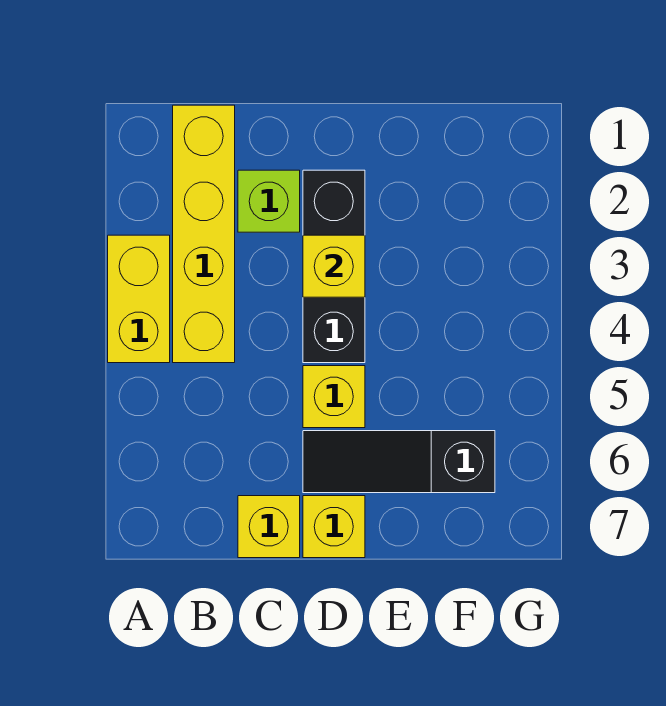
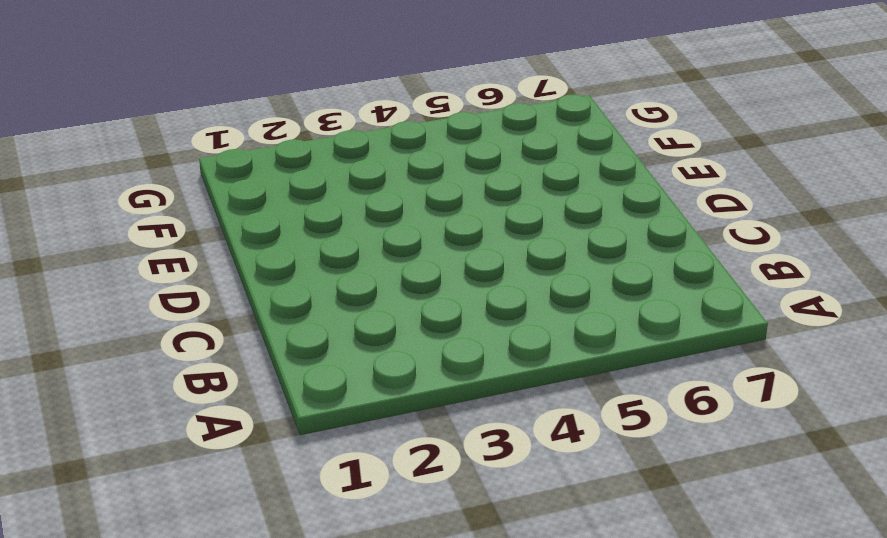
none -> yellow 1x2 brick [108,235,170,363]
none -> yellow 1x4 brick [173,105,235,363]

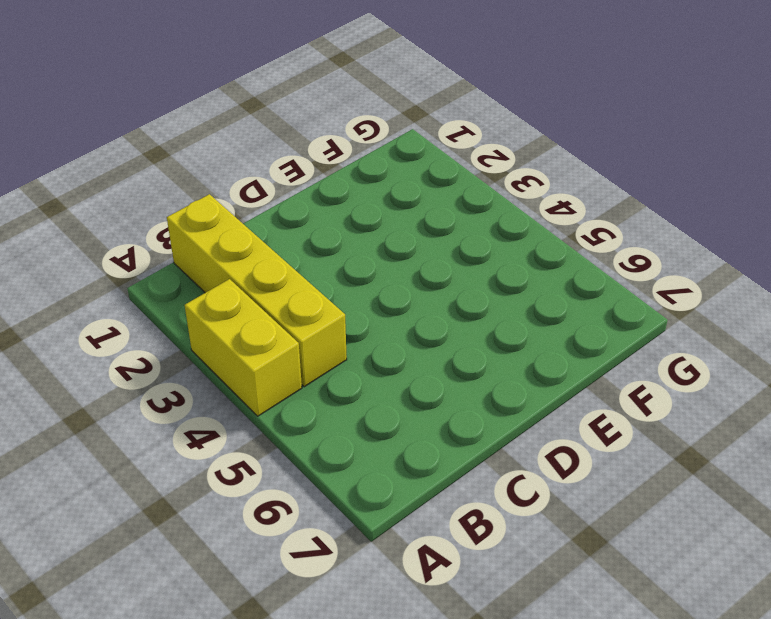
none -> lime 1x1 brick [238,170,300,232]
none -> yellow 1x1 brick [238,496,300,558]

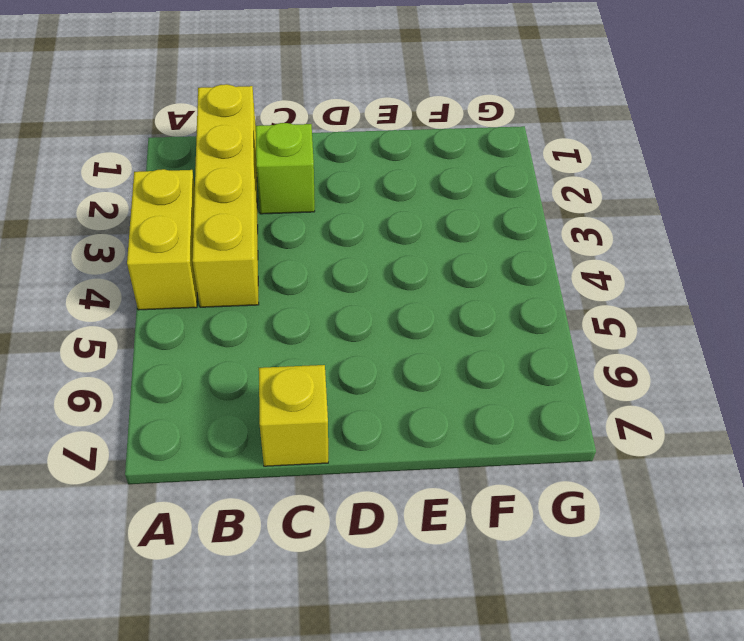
none -> black 1x3 brick [303,170,365,363]
none -> yellow 1x1 brick [303,366,365,428]

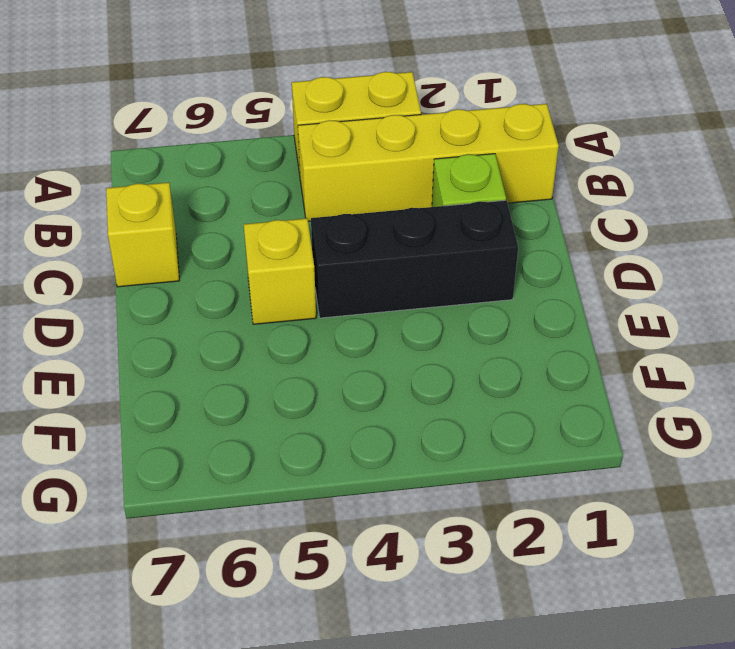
none -> black 1x3 slope [303,431,495,493]
none -> yellow 1x1 brick [303,496,365,558]

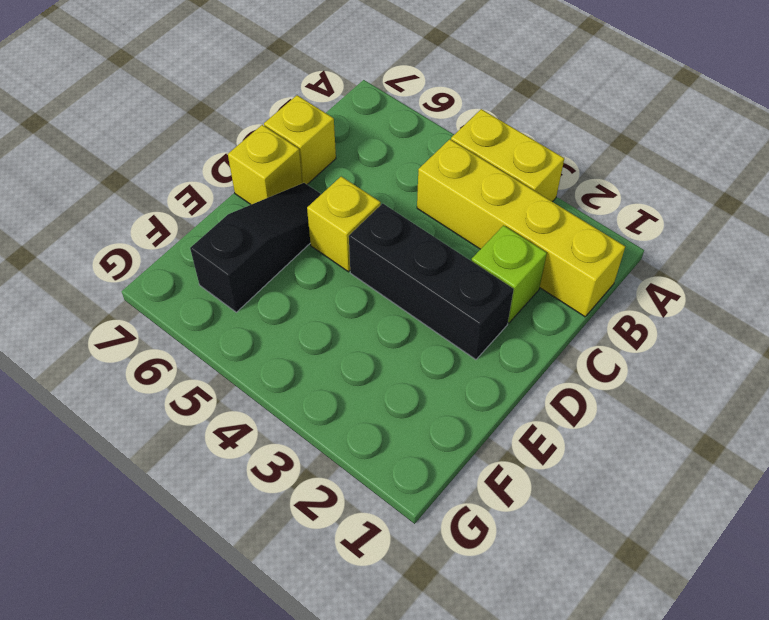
none -> yellow 1x1 brick [303,235,365,297]

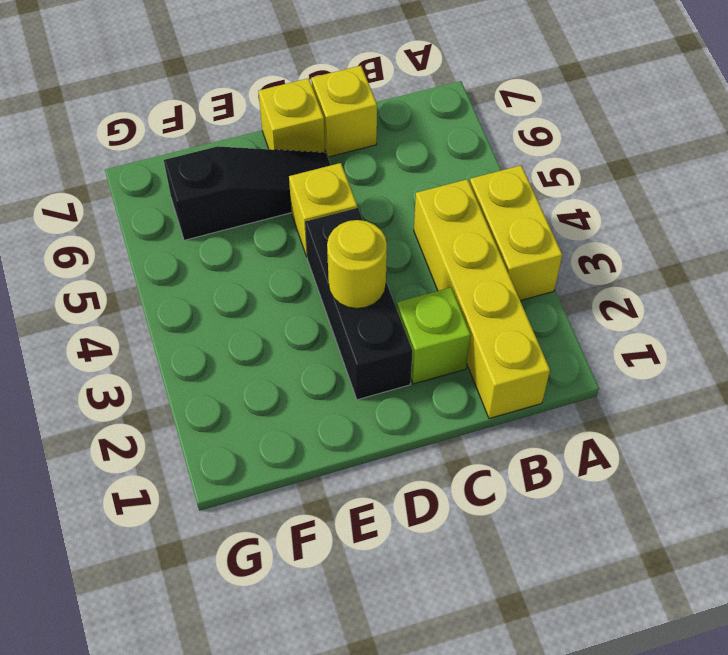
yellow 1x1 round brick [327,220,387,308] -> yellow 1x1 brick [303,235,365,297]

